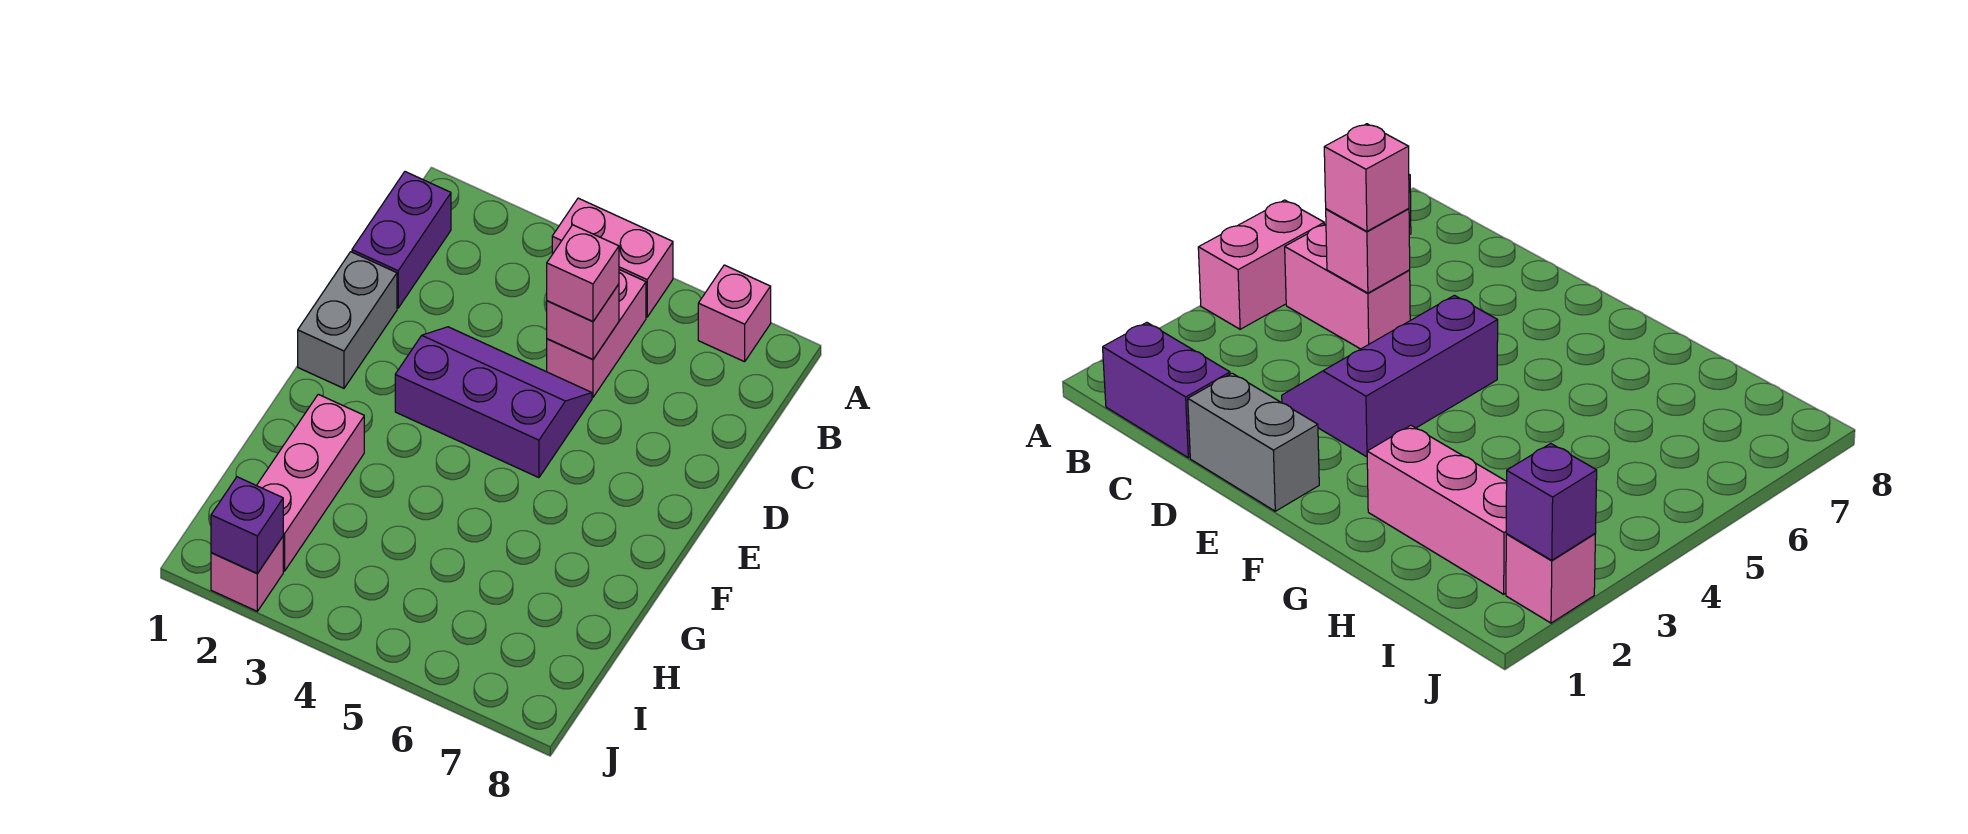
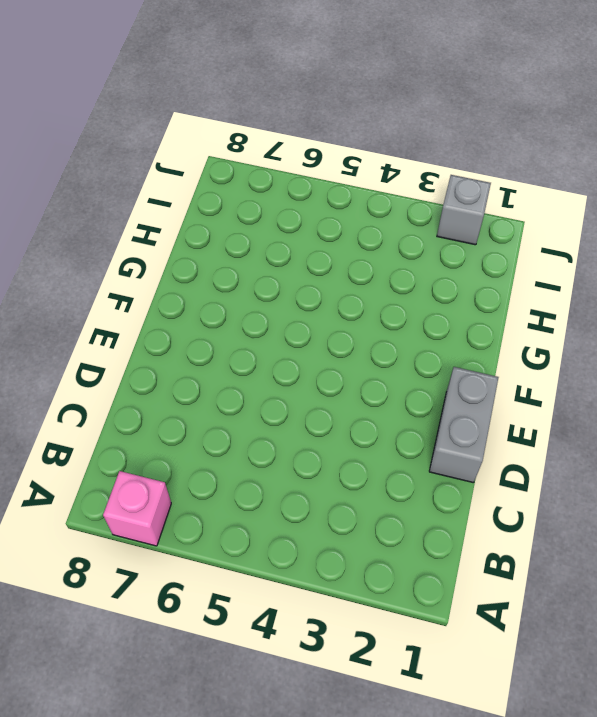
grey 1x1 brick [437,175,491,245] -> pink 1x1 brick [211,537,283,611]
none -> pink 1x2 brick [552,198,673,317]
none -> purple 1x2 brick [352,172,451,308]

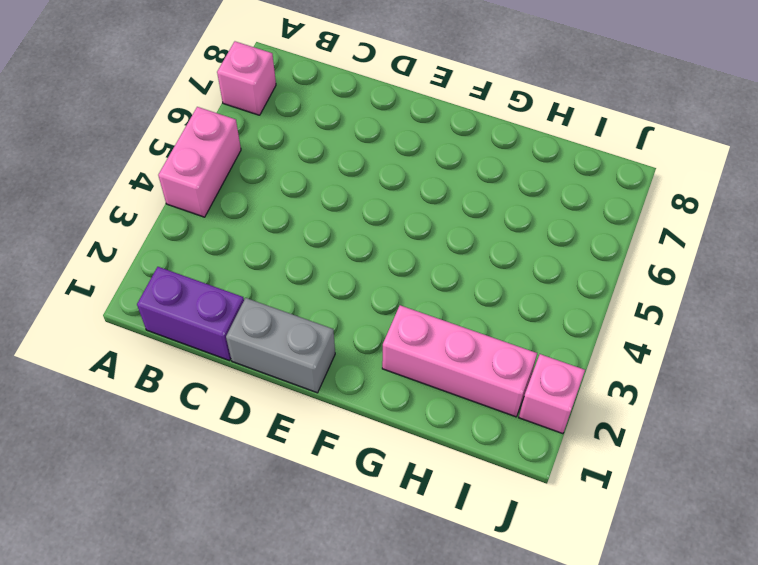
none -> pink 1x2 brick [547,270,646,397]
none -> purple 2x3 slope [395,327,592,478]

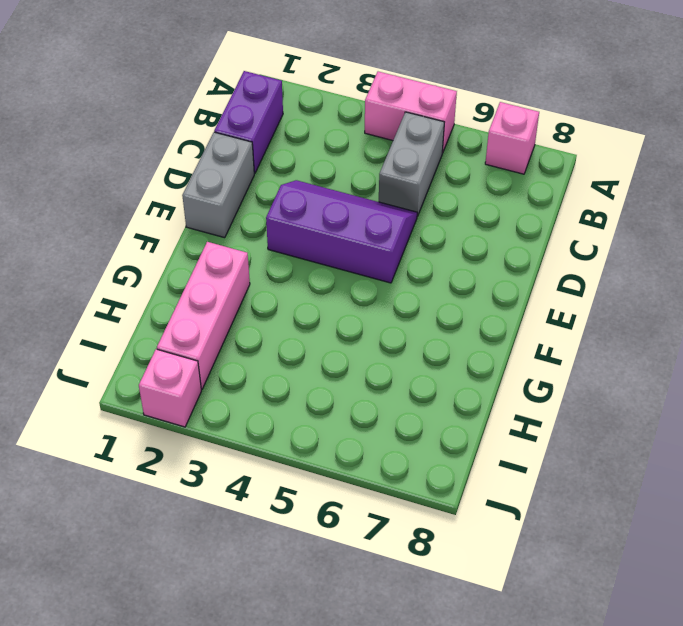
grey 1x2 brick [379,112,444,216] -> pink 1x2 brick [547,270,646,397]
none -> pink 1x1 brick [547,284,619,359]
none -> purple 1x1 brick [211,477,283,573]

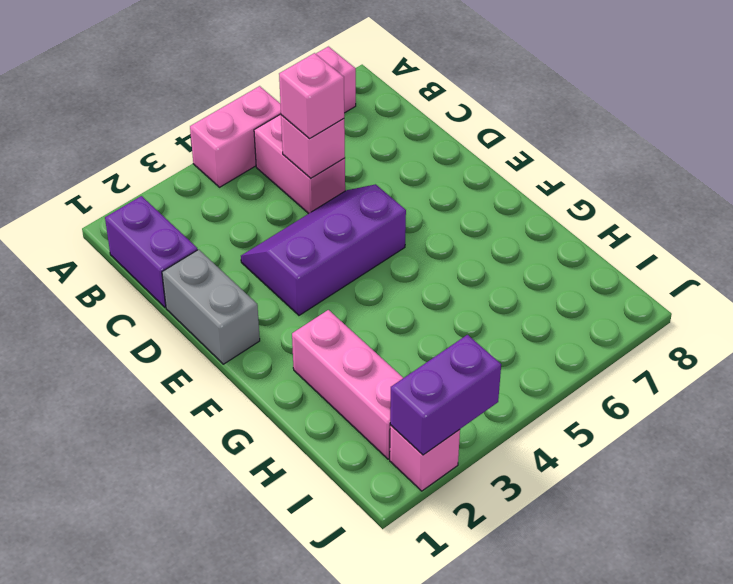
purple 1x2 brick [390,335,501,455] -> purple 1x1 brick [211,477,283,573]

